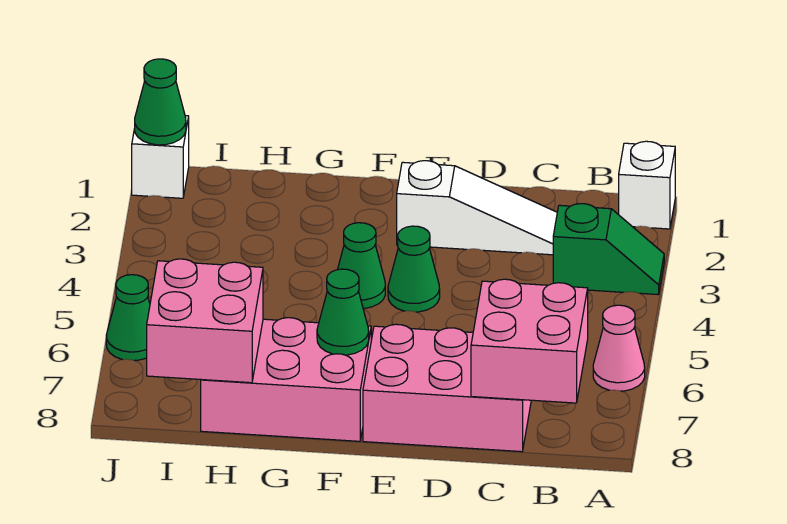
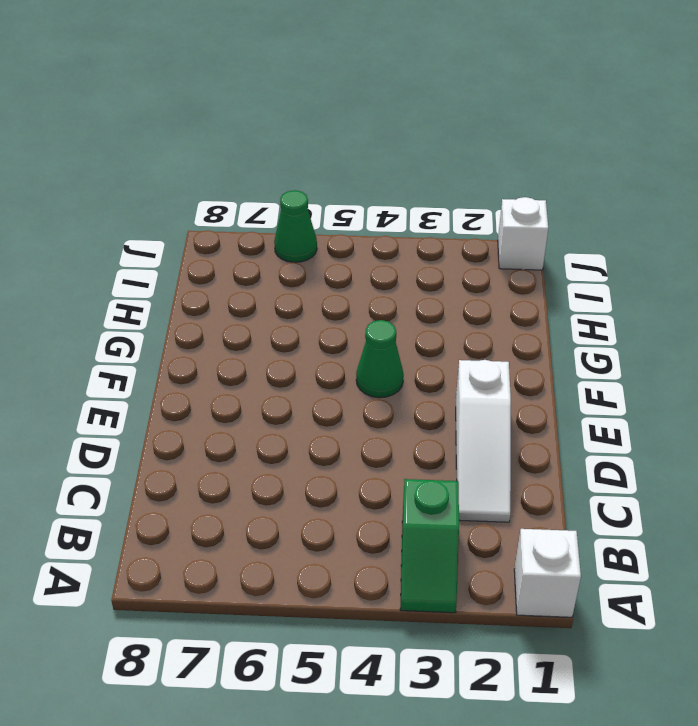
none -> pink 1x1 cone [593,305,645,391]
none -> pink 2x3 brick [363,324,531,452]
none -> green 1x1 cone [388,226,440,312]

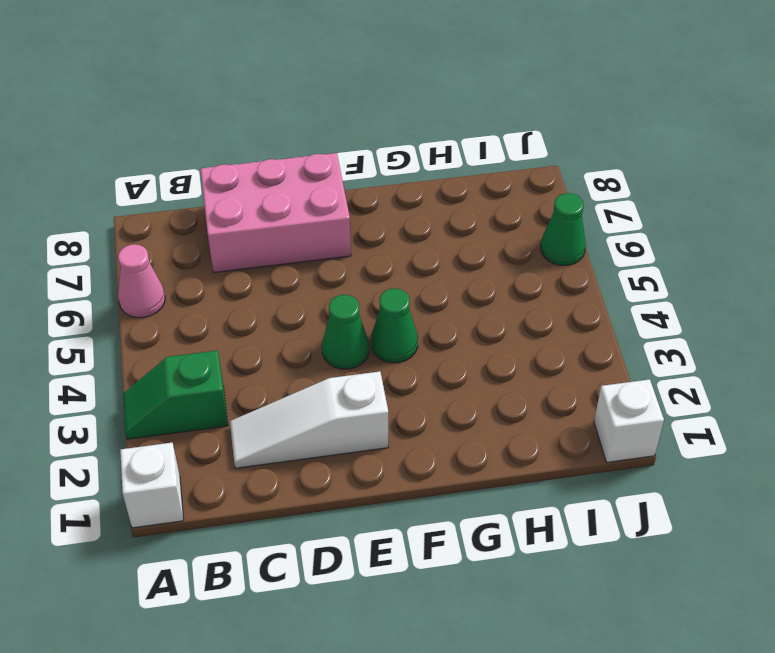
none -> pink 2x3 brick [201,318,371,441]
none -> pink 2x2 brick [471,279,588,403]
none -> green 1x1 cone [317,269,369,355]

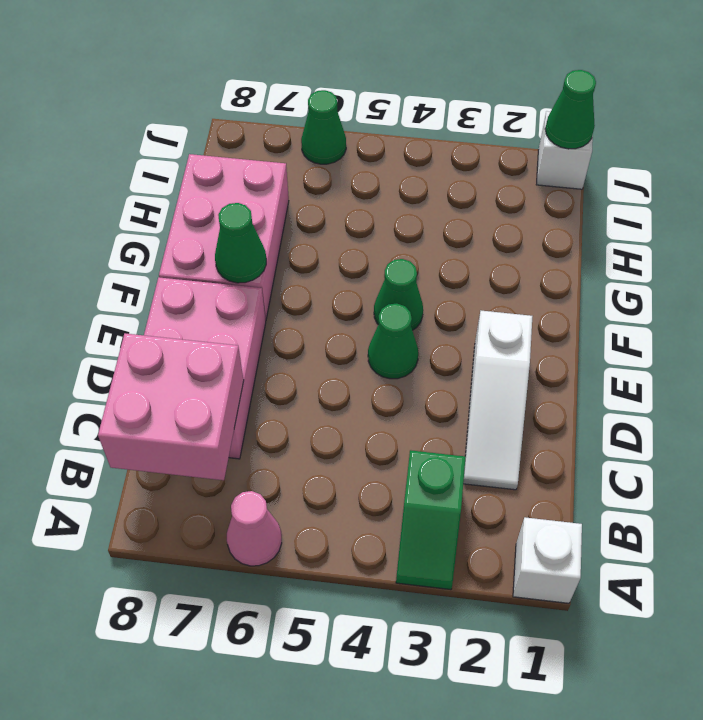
none -> pink 2x2 brick [147,259,263,383]

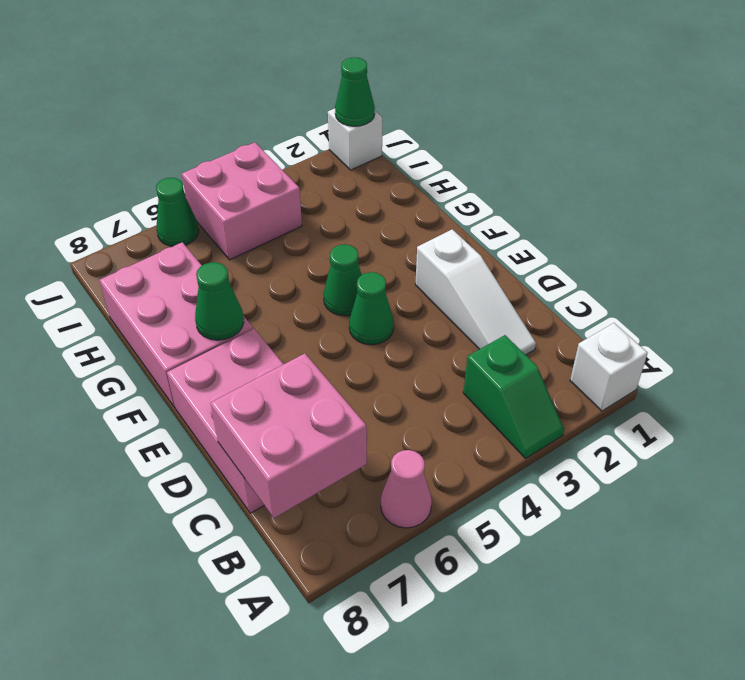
pink 2x2 brick [182,142,302,260] -> pink 2x2 brick moved to [147,259,263,383]

